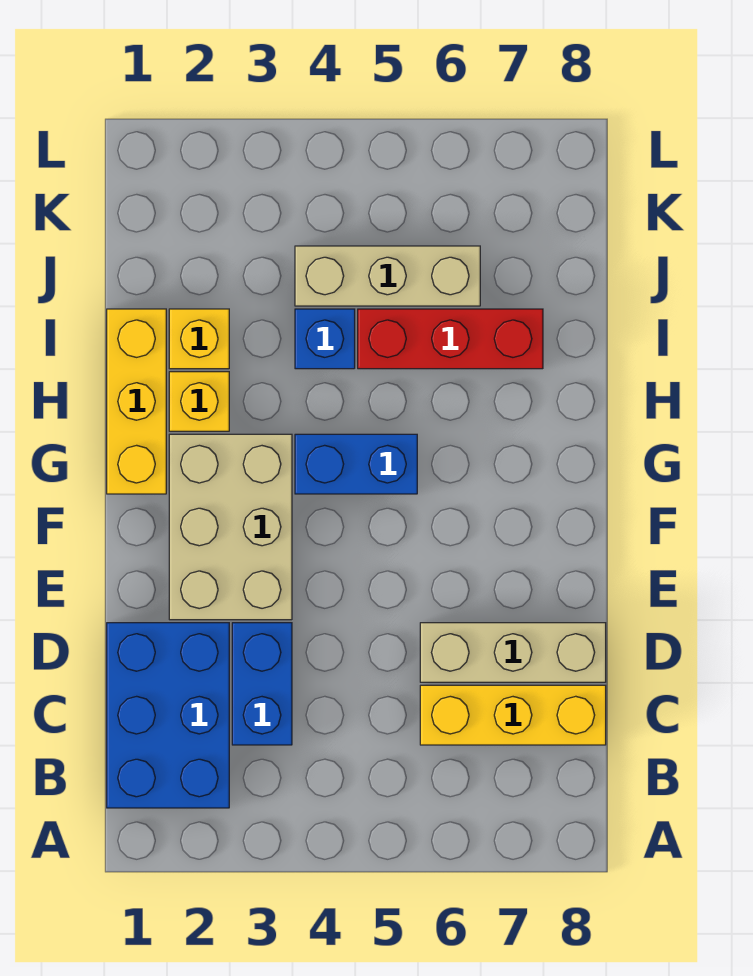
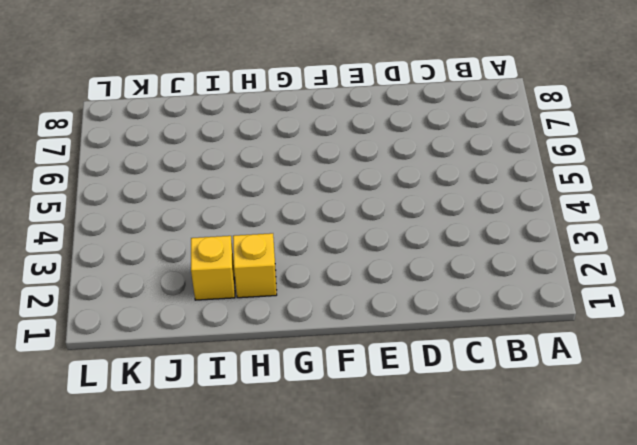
none -> blue 2x3 brick [107,623,229,808]
none -> blue 1x2 brick [232,623,292,745]
none -> yellow 1x3 brick [420,685,606,745]

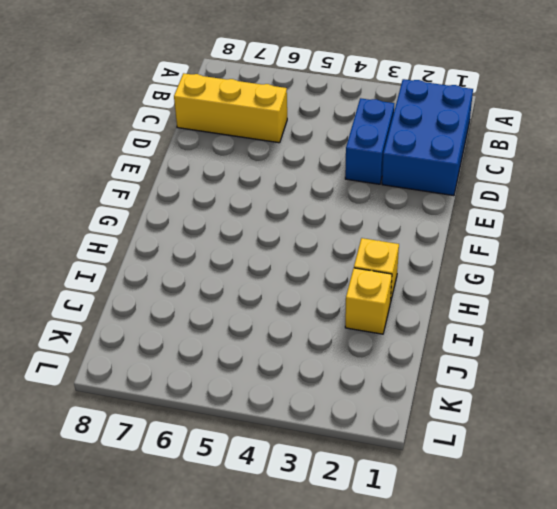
none -> tan 1x3 brick [420,623,606,682]
none -> tan 2x3 brick [169,434,292,620]
none -> yellow 1x3 brick [107,309,166,494]

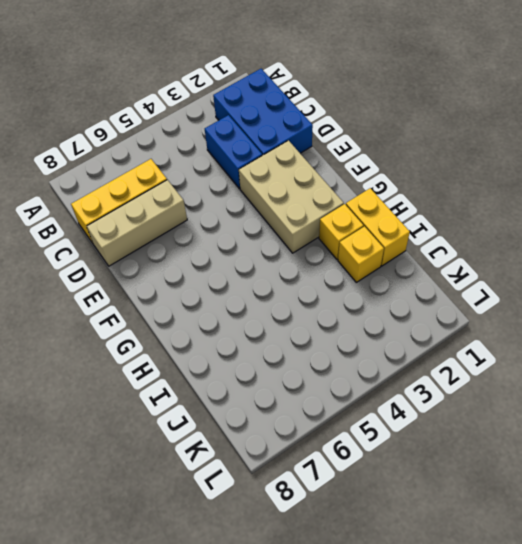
yellow 1x2 brick [346,188,410,266] -> yellow 1x3 brick [107,309,166,494]
none -> blue 1x2 brick [295,434,417,494]
none -> blue 1x1 brick [295,309,355,369]
none -> red 1x3 brick [358,309,543,369]

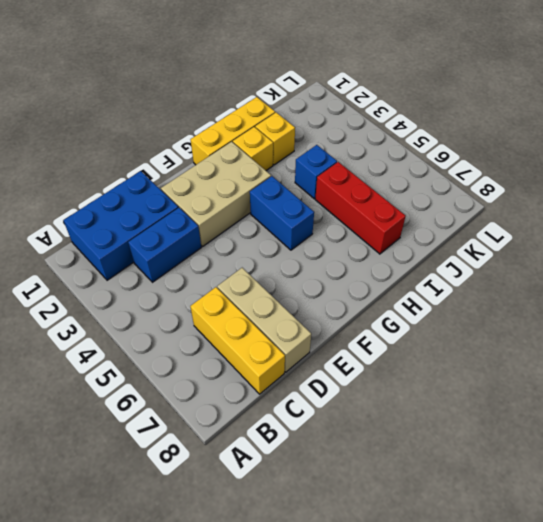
none -> tan 1x3 brick [295,246,480,306]

